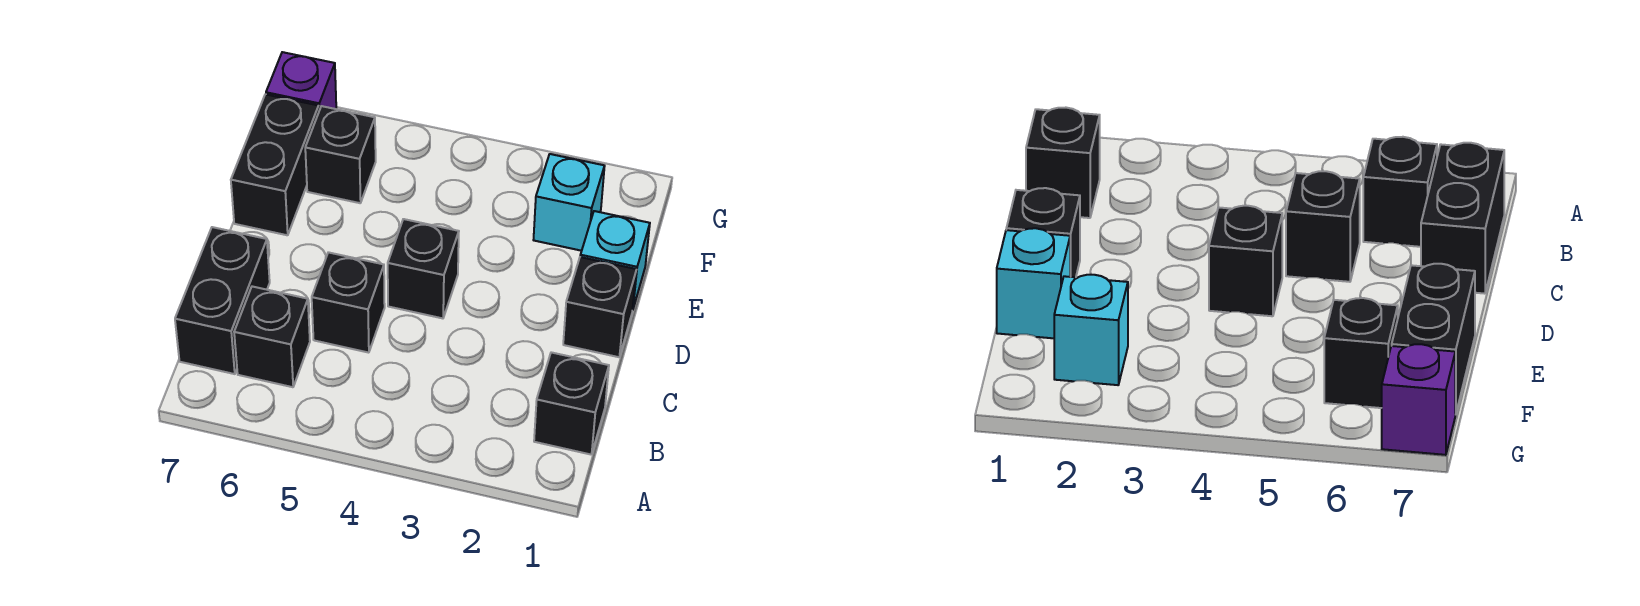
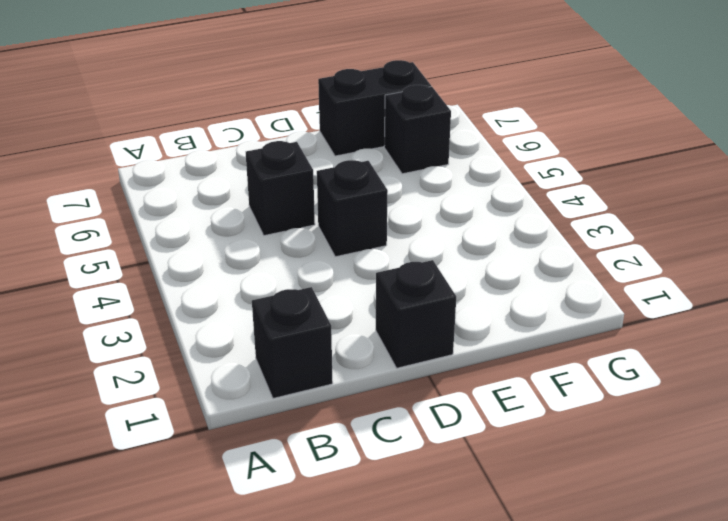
none -> black 1x1 brick [234,286,310,387]
none -> black 1x2 brick [175,227,270,374]

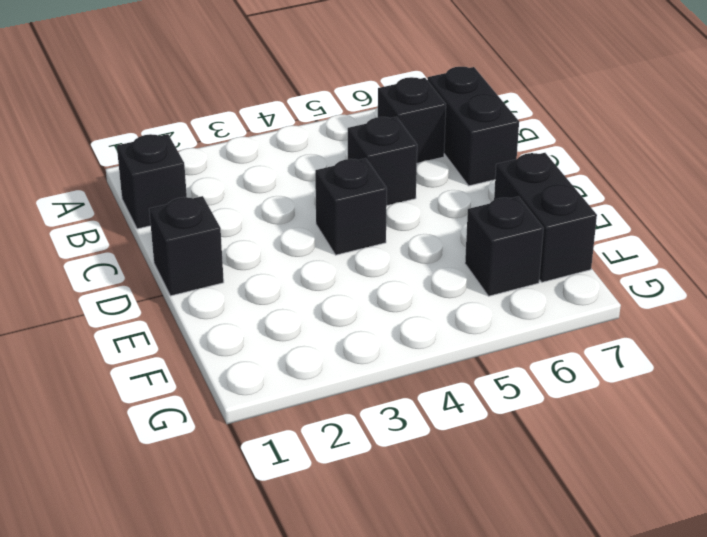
none -> cyan 1x1 brick [580,211,650,308]
none -> cyan 1x1 brick [534,154,605,251]

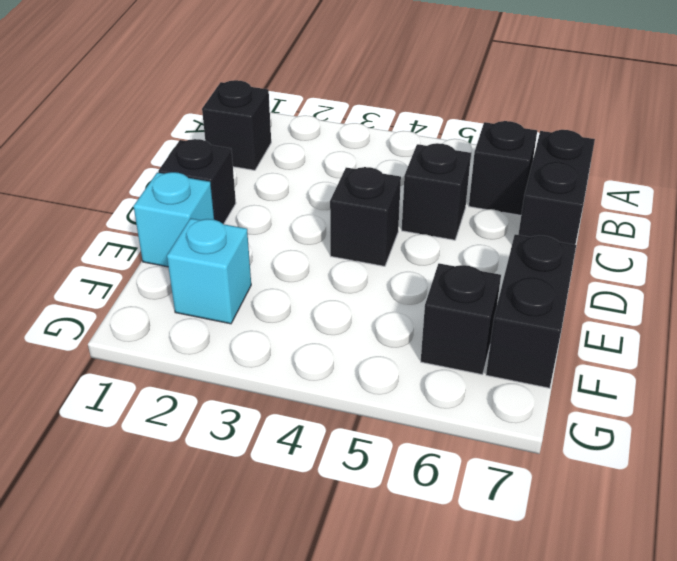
none -> purple 1x1 brick [266,52,336,111]

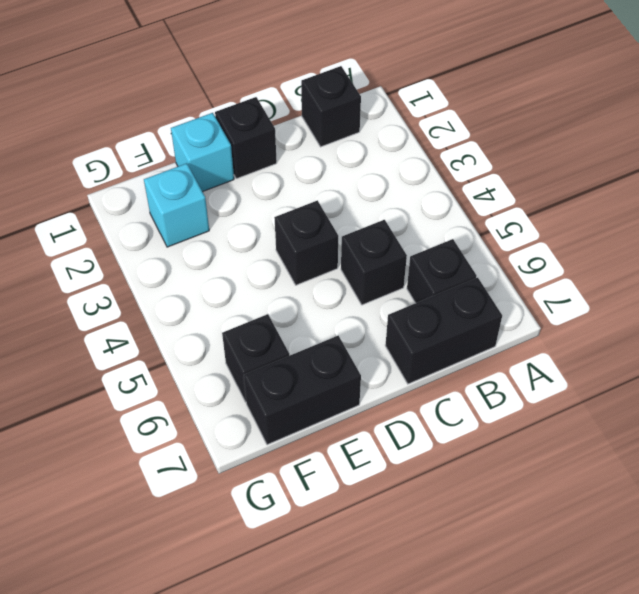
none -> purple 1x1 brick [266,52,336,111]

